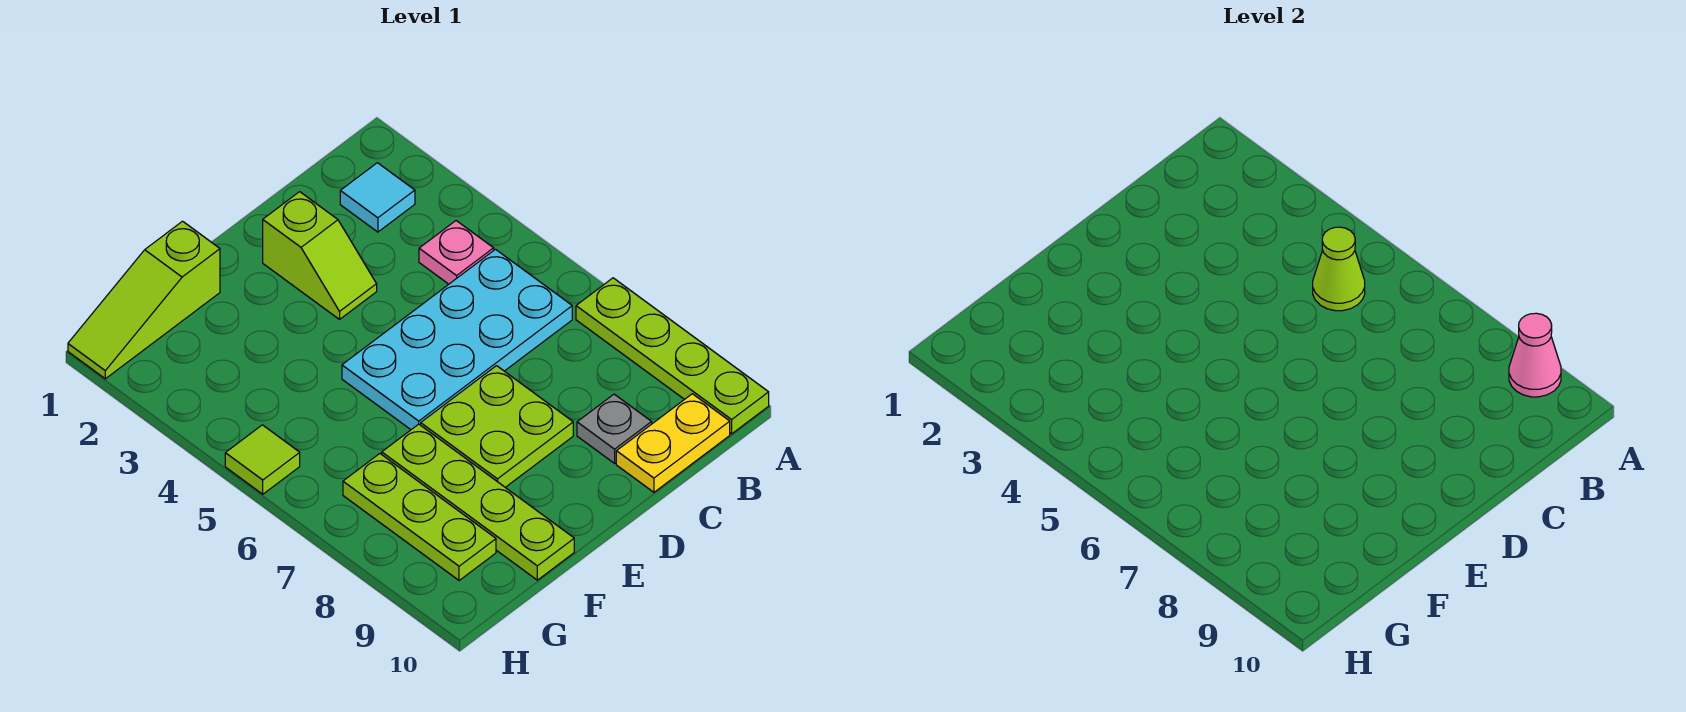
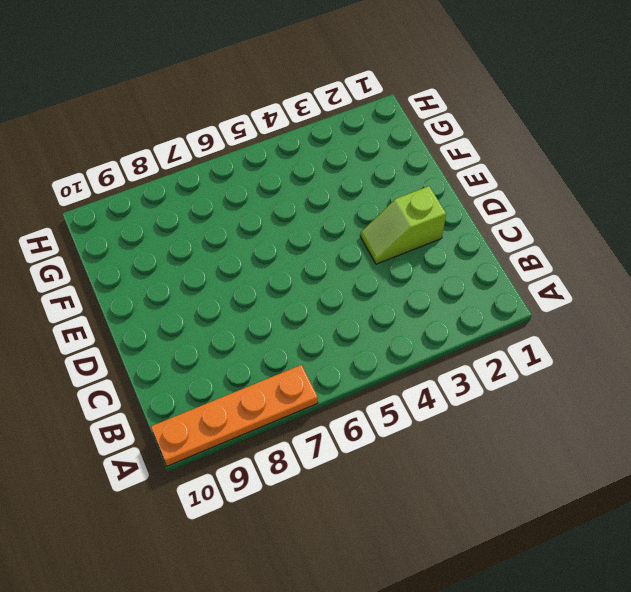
orange 1x4 plate [151,365,318,466] -> lime 1x4 plate [576,278,769,434]
none -> cyan 1x1 tile [340,163,415,232]
none -> pink 1x1 plate [419,221,494,284]
none -> cyan 2x4 plate [342,249,572,430]

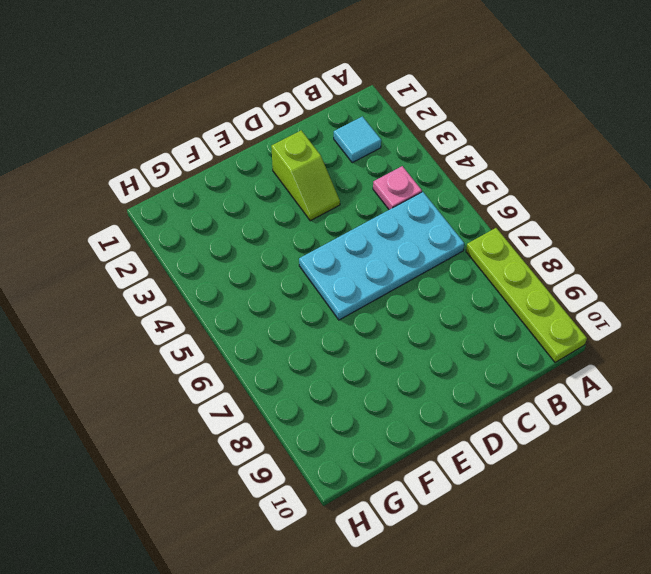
none -> yellow 1x2 plate [616,394,730,492]
none -> grey 1x1 plate [577,394,652,463]
none -> lime 2x2 plate [421,366,573,487]

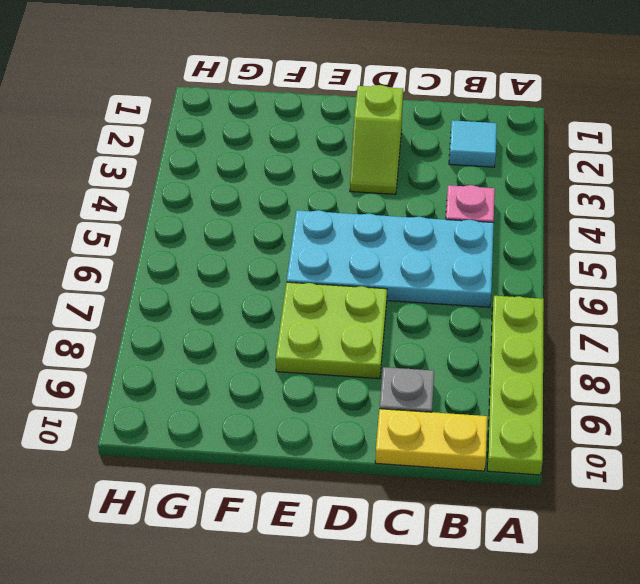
none -> lime 1x3 slope [68,221,220,379]
none -> lime 1x4 plate [382,424,574,580]
none -> lime 1x3 plate [343,454,496,581]

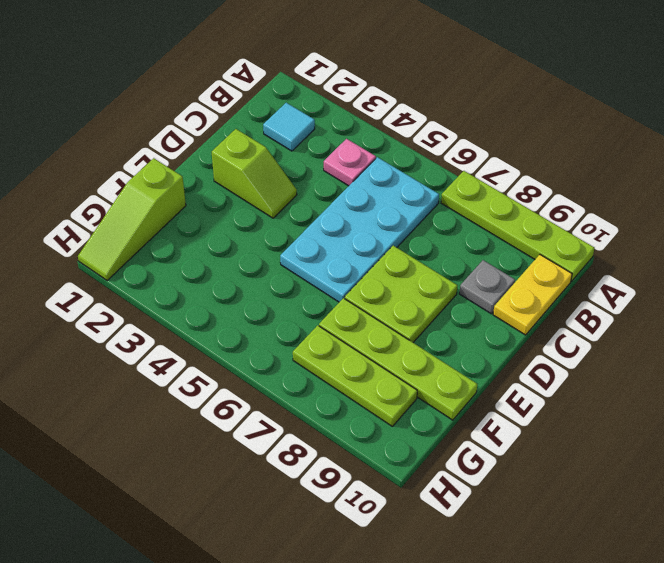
none -> lime 1x1 tile [225,425,300,494]
none -> pink 1x1 cone [1509,313,1561,397]
none -> lime 1x1 cone [1313,227,1365,311]

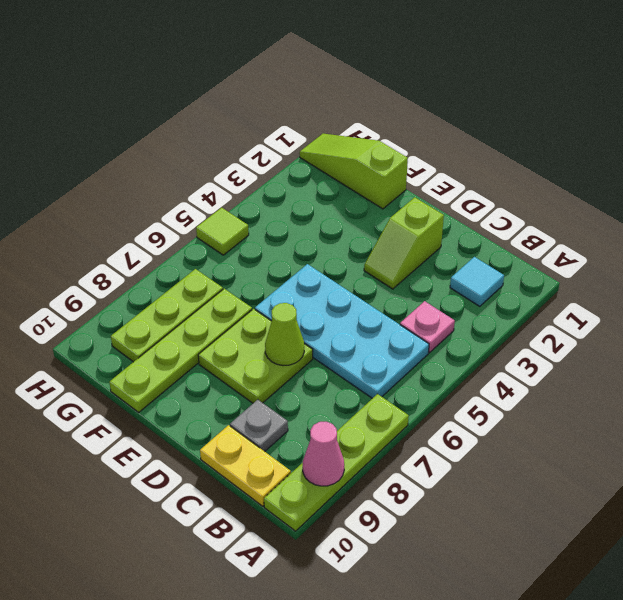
lime 1x1 cone [265,303,304,365] -> lime 1x1 cone moved to [1313,227,1365,311]

